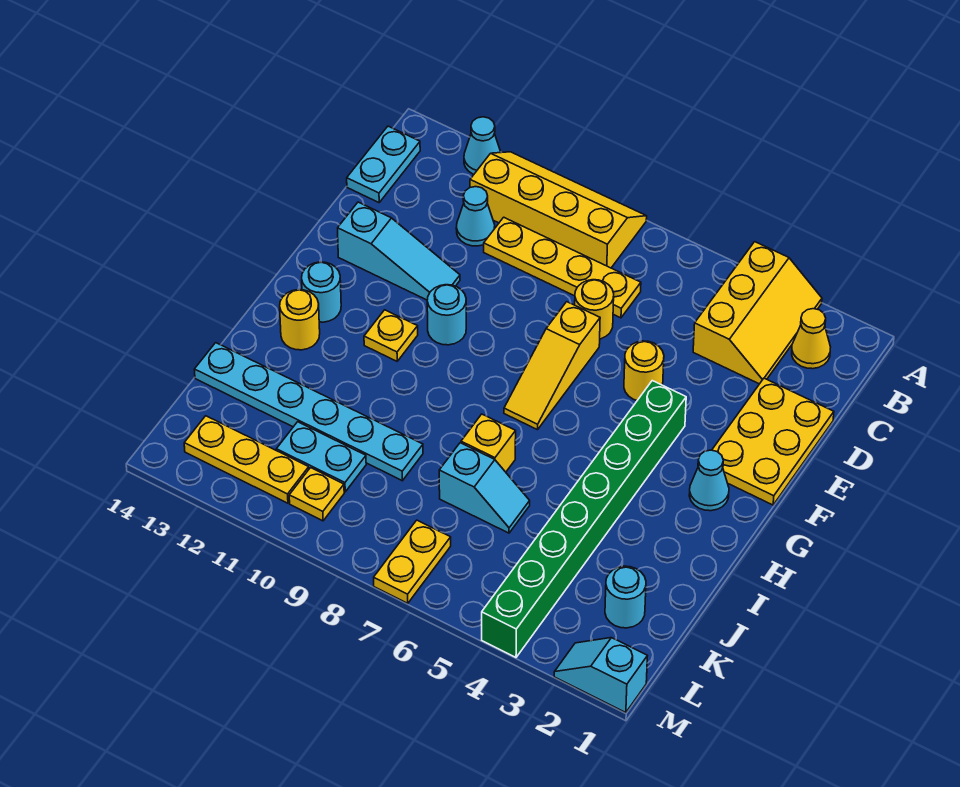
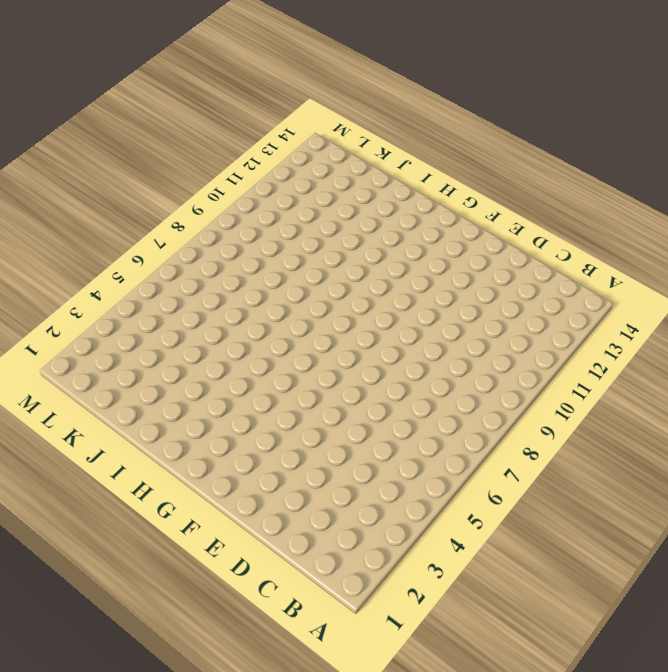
none -> yellow 2x3 slope [693,242,822,384]
none -> yellow 2x4 slope [470,152,647,268]
none -> cyan 1x1 cone [464,117,501,174]

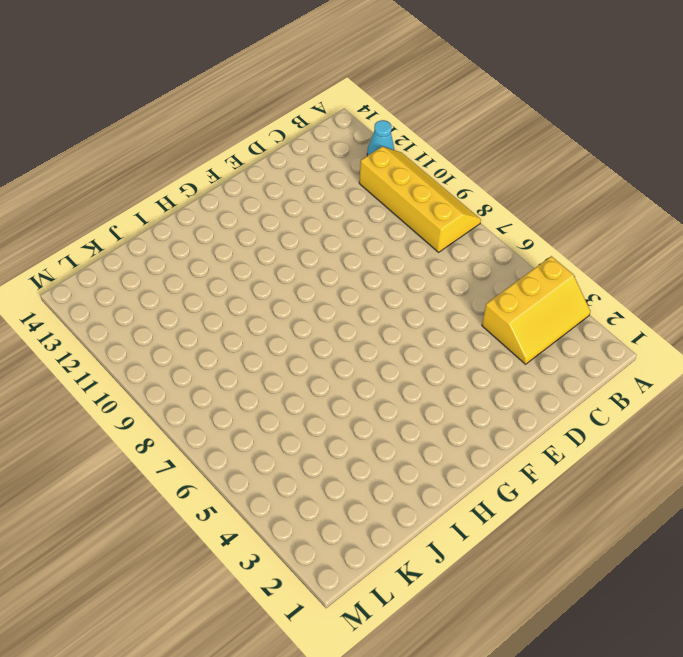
none -> yellow 1x1 cone [792,309,831,369]
none -> cyan 1x2 plate [347,126,420,202]
none -> yellow 1x4 plate [484,217,641,318]

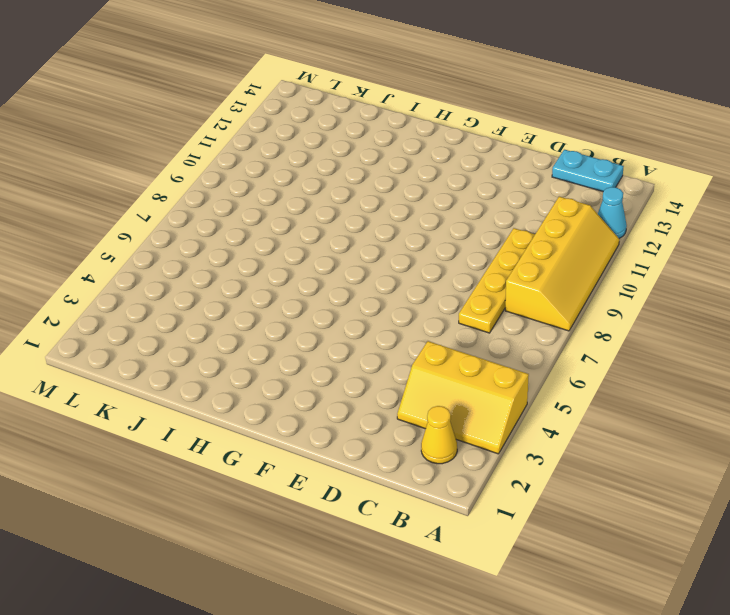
none -> cyan 1x1 cone [456,187,495,246]
none -> yellow 2x3 plate [712,378,834,505]
none -> yellow 1x1 round brick [575,280,614,339]

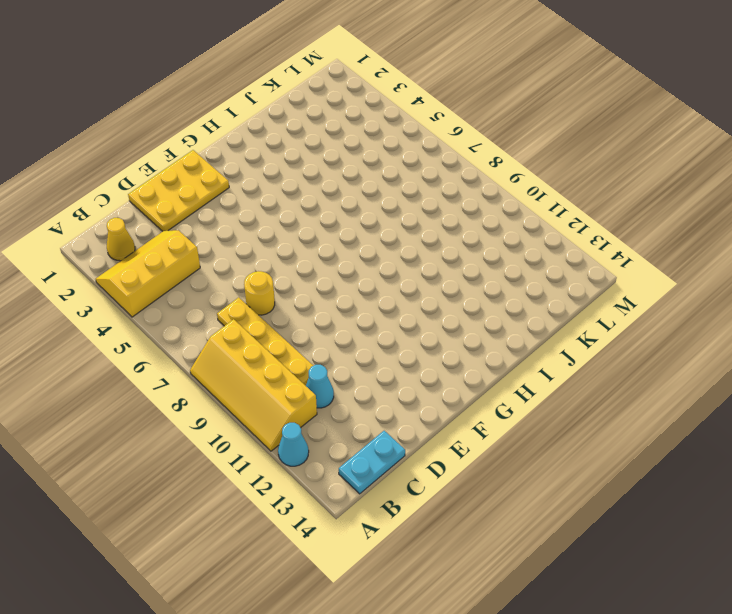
none -> yellow 1x1 round brick [624,341,664,400]
none -> yellow 1x3 slope [504,302,600,430]
none -> cyan 1x3 slope [338,202,460,300]

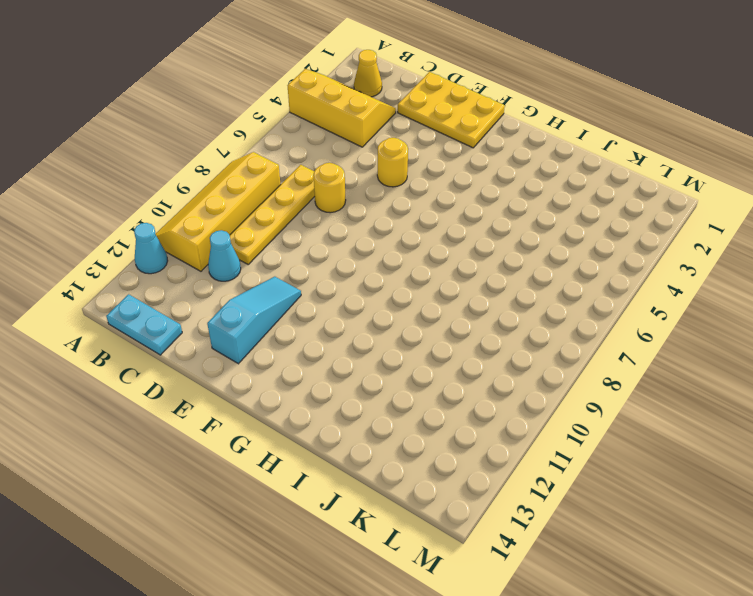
none -> yellow 1x3 slope [504,302,600,430]
none -> green 1x8 brick [482,381,686,657]
none -> cyan 1x1 round brick [427,285,466,345]

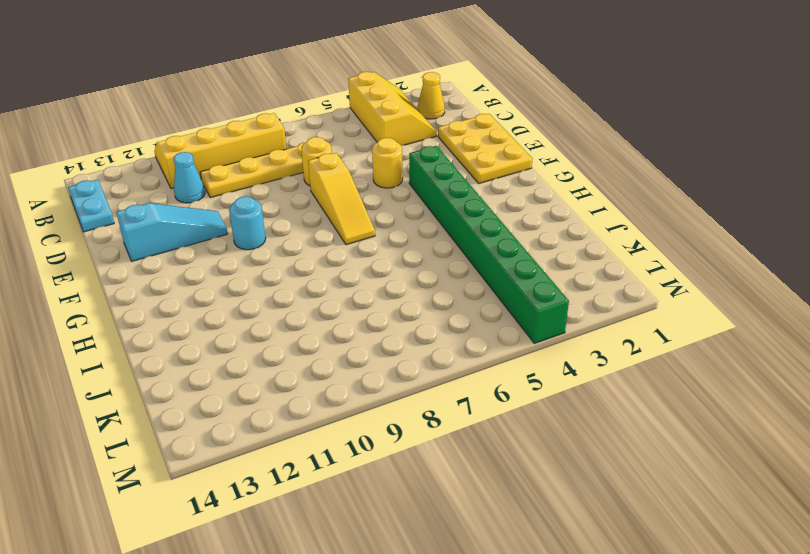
none -> cyan 1x1 cone [464,117,501,174]
none -> cyan 1x1 cone [689,450,729,511]
none -> yellow 1x1 plate [364,310,418,361]

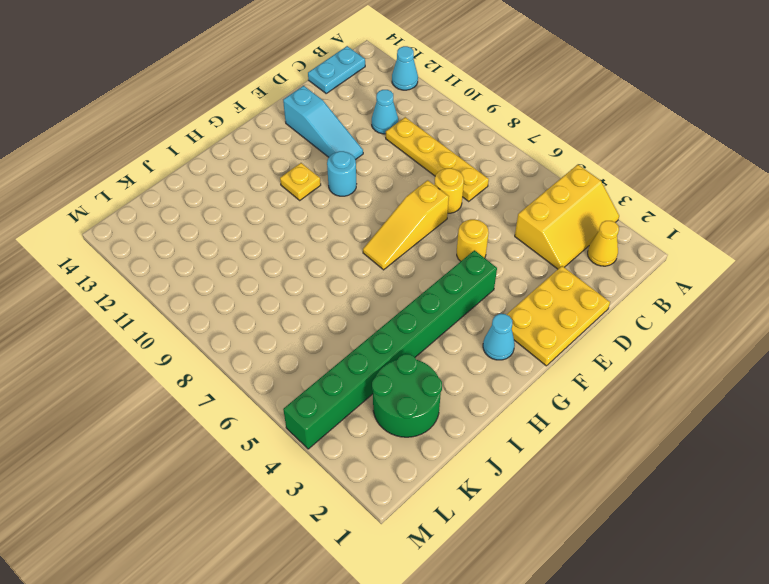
green 2x2 round brick [372,354,442,437] -> cyan 1x1 round brick [605,566,646,628]
none -> yellow 2x4 slope [470,152,647,268]
none -> cyan 1x1 round brick [302,262,341,322]
none -> yellow 1x1 round brick [280,290,320,350]

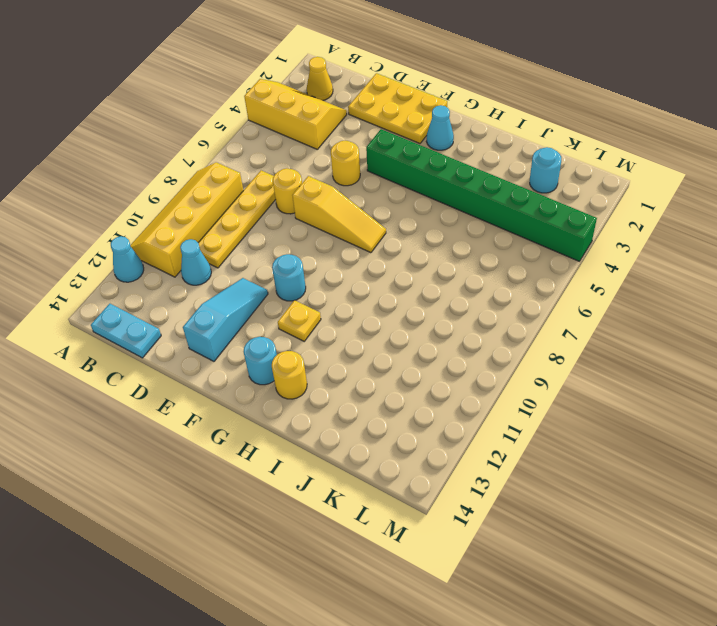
none -> yellow 1x1 brick [461,414,516,472]
none -> cyan 1x2 slope [439,443,530,533]
none -> cyan 1x6 plate [194,343,423,481]

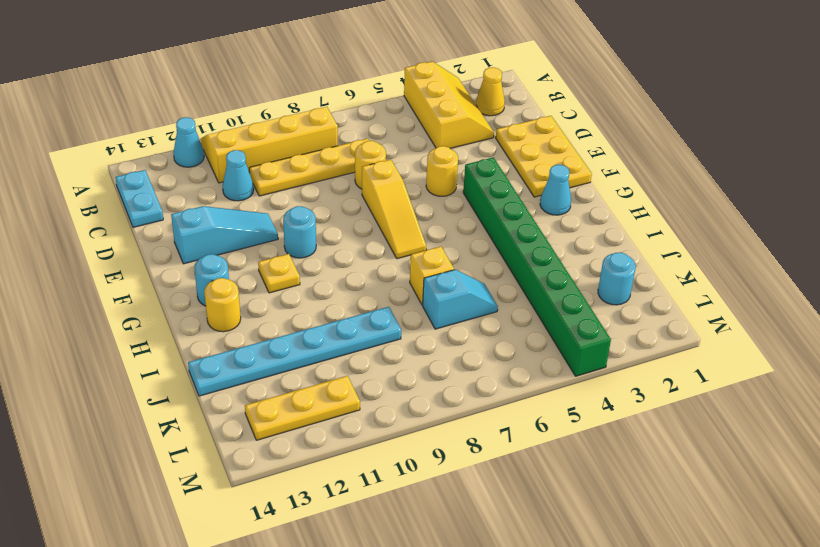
none -> cyan 1x2 plate [276,422,366,492]
none -> yellow 1x2 plate [374,520,451,603]
none -> yellow 1x1 plate [289,468,344,521]

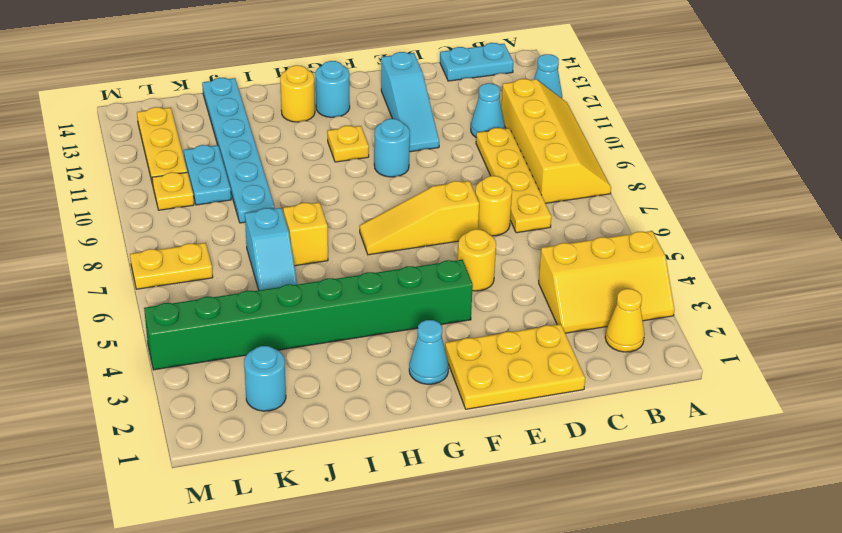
none -> cyan 1x2 slope [554,638,647,713]

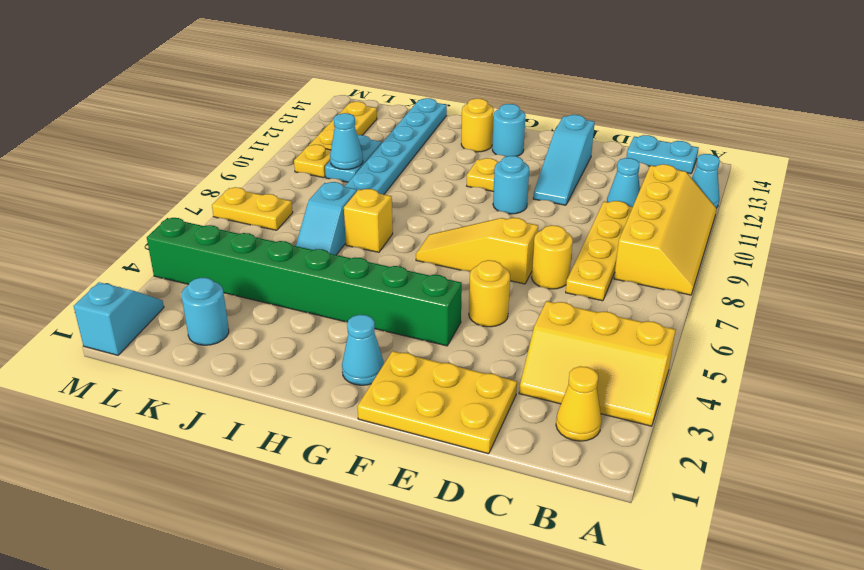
cyan 1x1 cone [330,113,363,169] -> none

